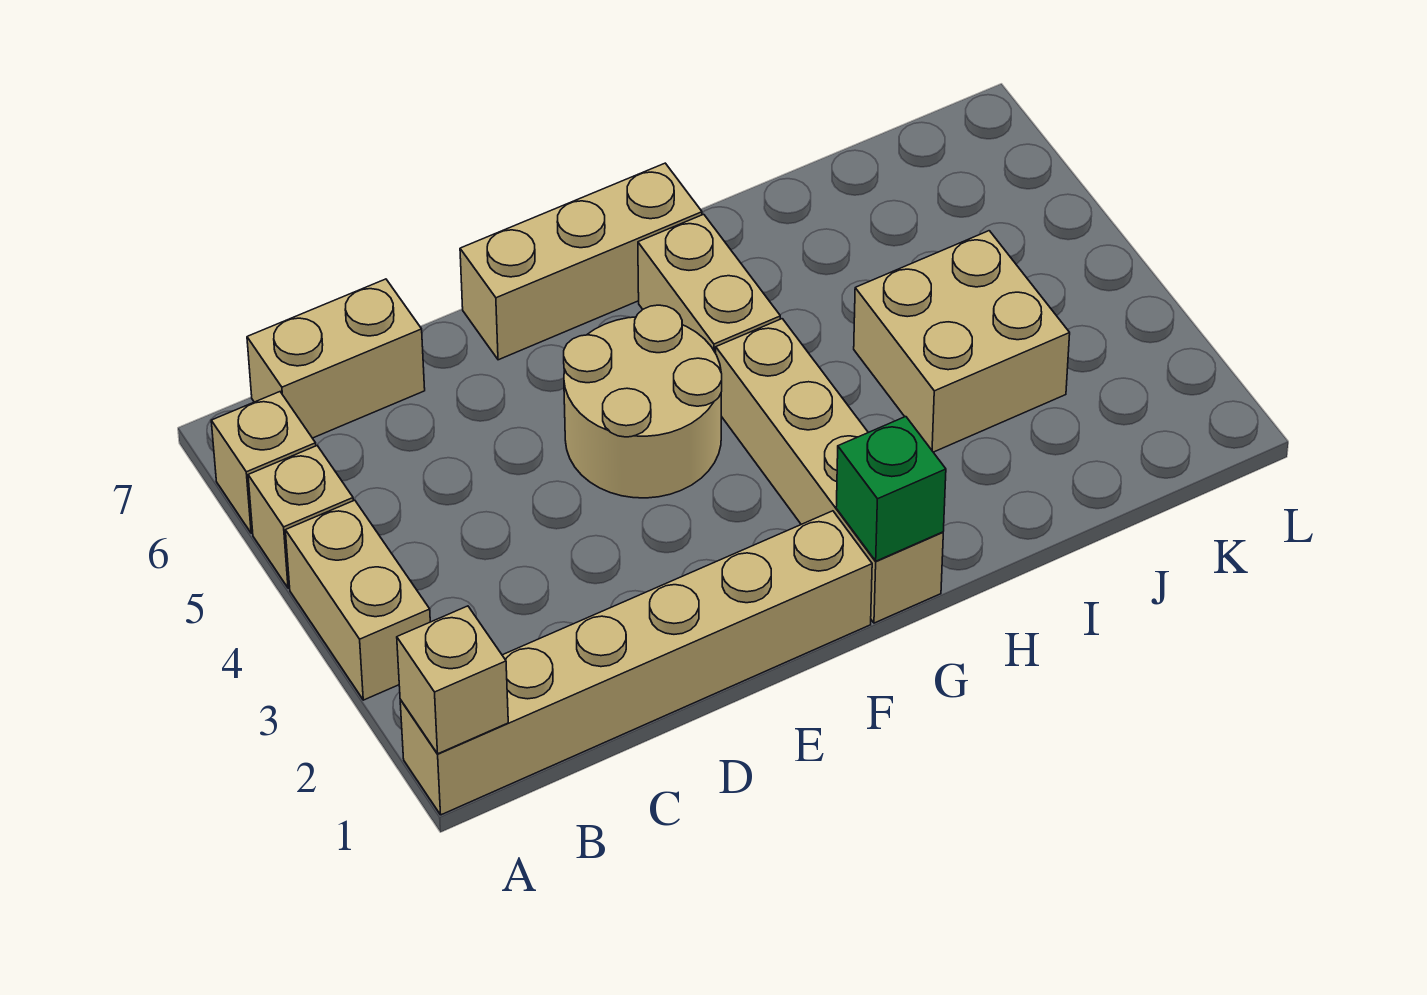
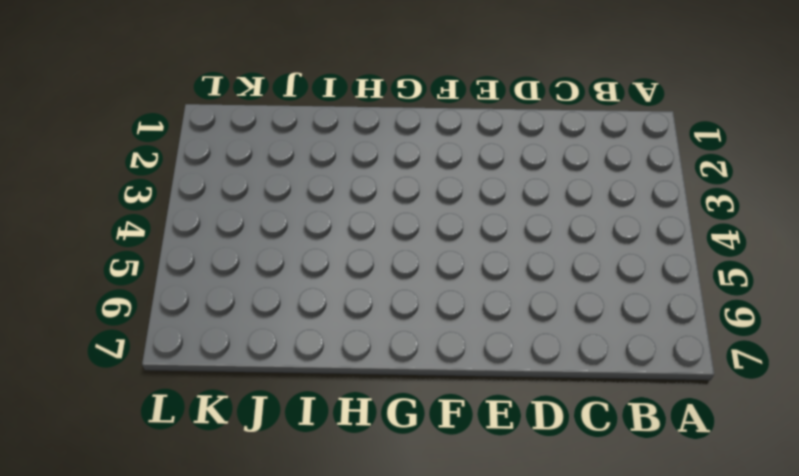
none -> tan 1x6 brick [400,511,872,815]
none -> tan 1x2 brick [285,500,430,700]
none -> tan 1x1 brick [248,446,353,588]

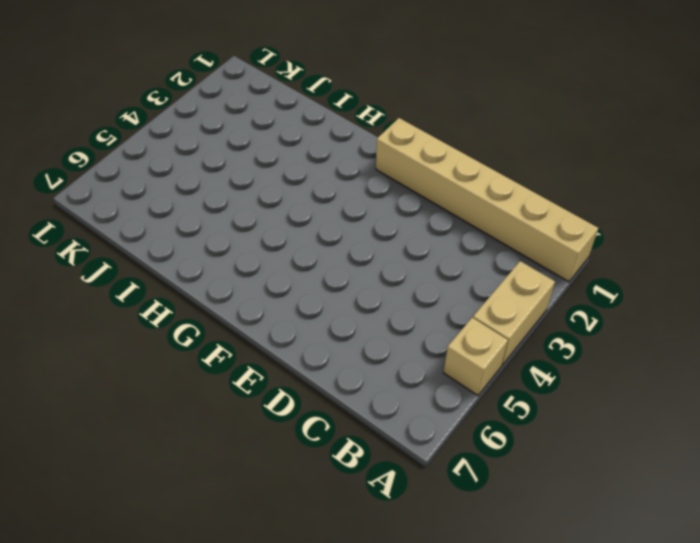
none -> tan 1x1 brick [211,392,316,533]
none -> tan 1x2 brick [247,279,425,438]
none -> tan 2x2 round brick [564,305,722,498]

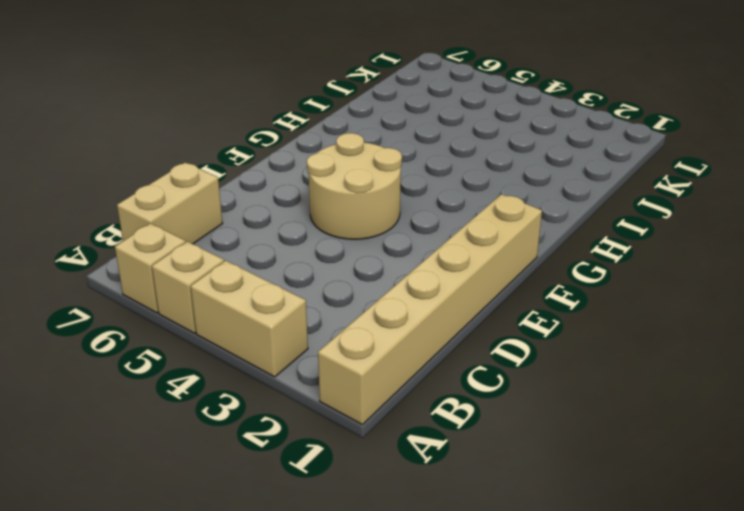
none -> tan 1x3 brick [460,163,702,360]
none -> tan 1x4 brick [716,319,943,623]
none -> tan 1x2 brick [638,214,780,353]

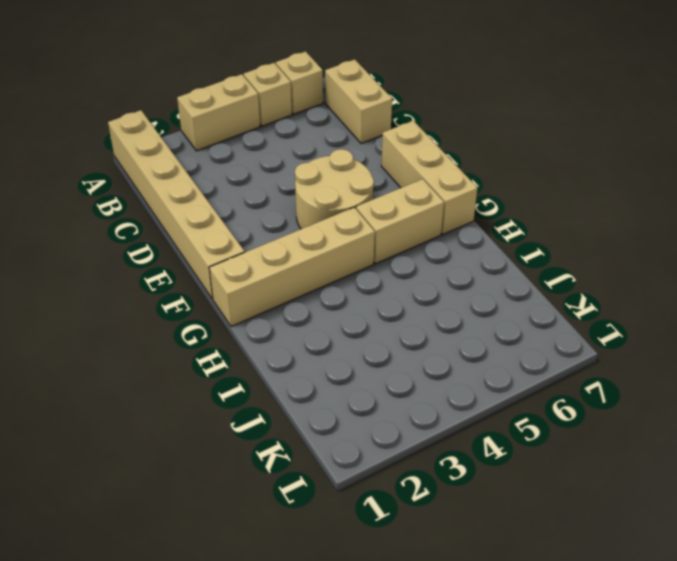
none -> tan 2x2 brick [854,231,1070,452]
none -> tan 1x1 brick [397,606,508,754]
none -> green 1x1 brick [836,417,946,561]

